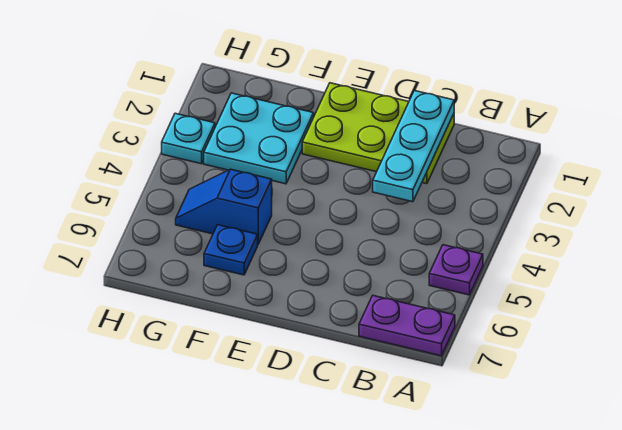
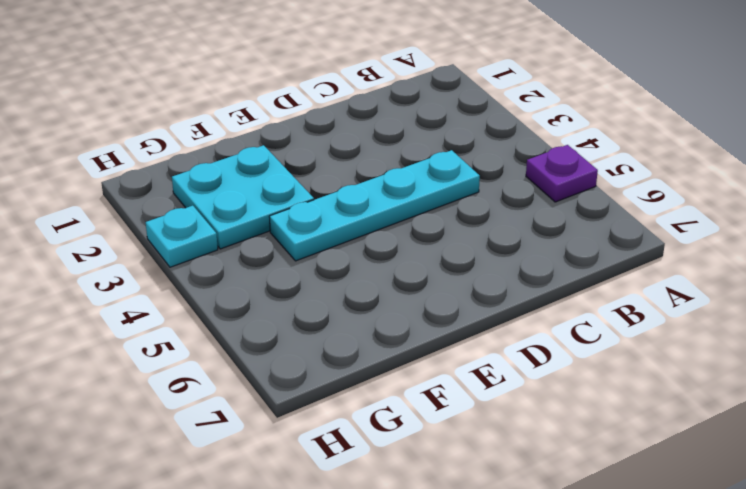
cyan 1x4 plate [269,150,480,261] -> none
none -> purple 1x2 plate [359,296,455,356]
none -> lime 2x3 plate [302,83,454,184]

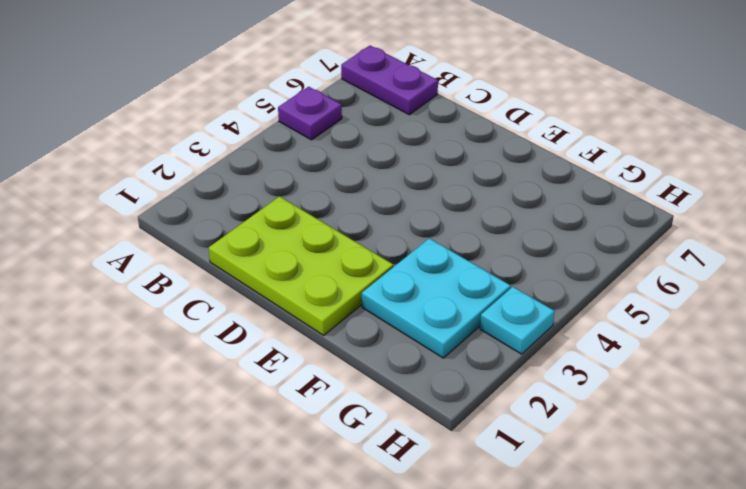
none -> blue 1x2 slope [176,169,272,244]
none -> blue 1x1 plate [204,225,258,275]

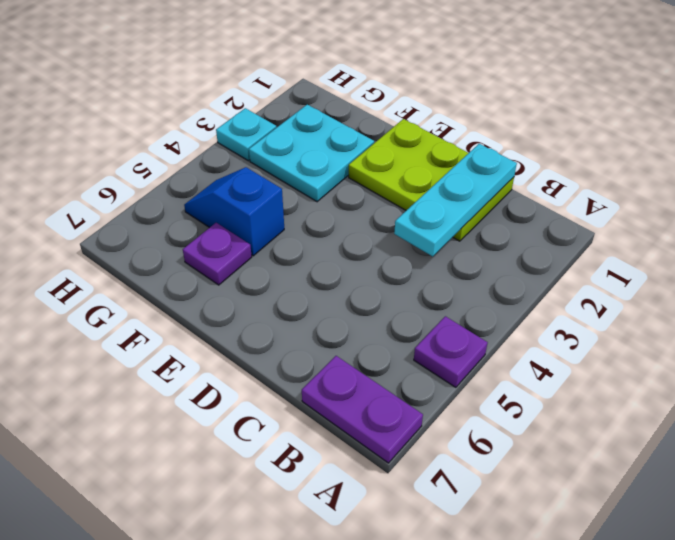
purple 1x1 plate [183,223,252,285] -> blue 1x1 plate [204,225,258,275]

